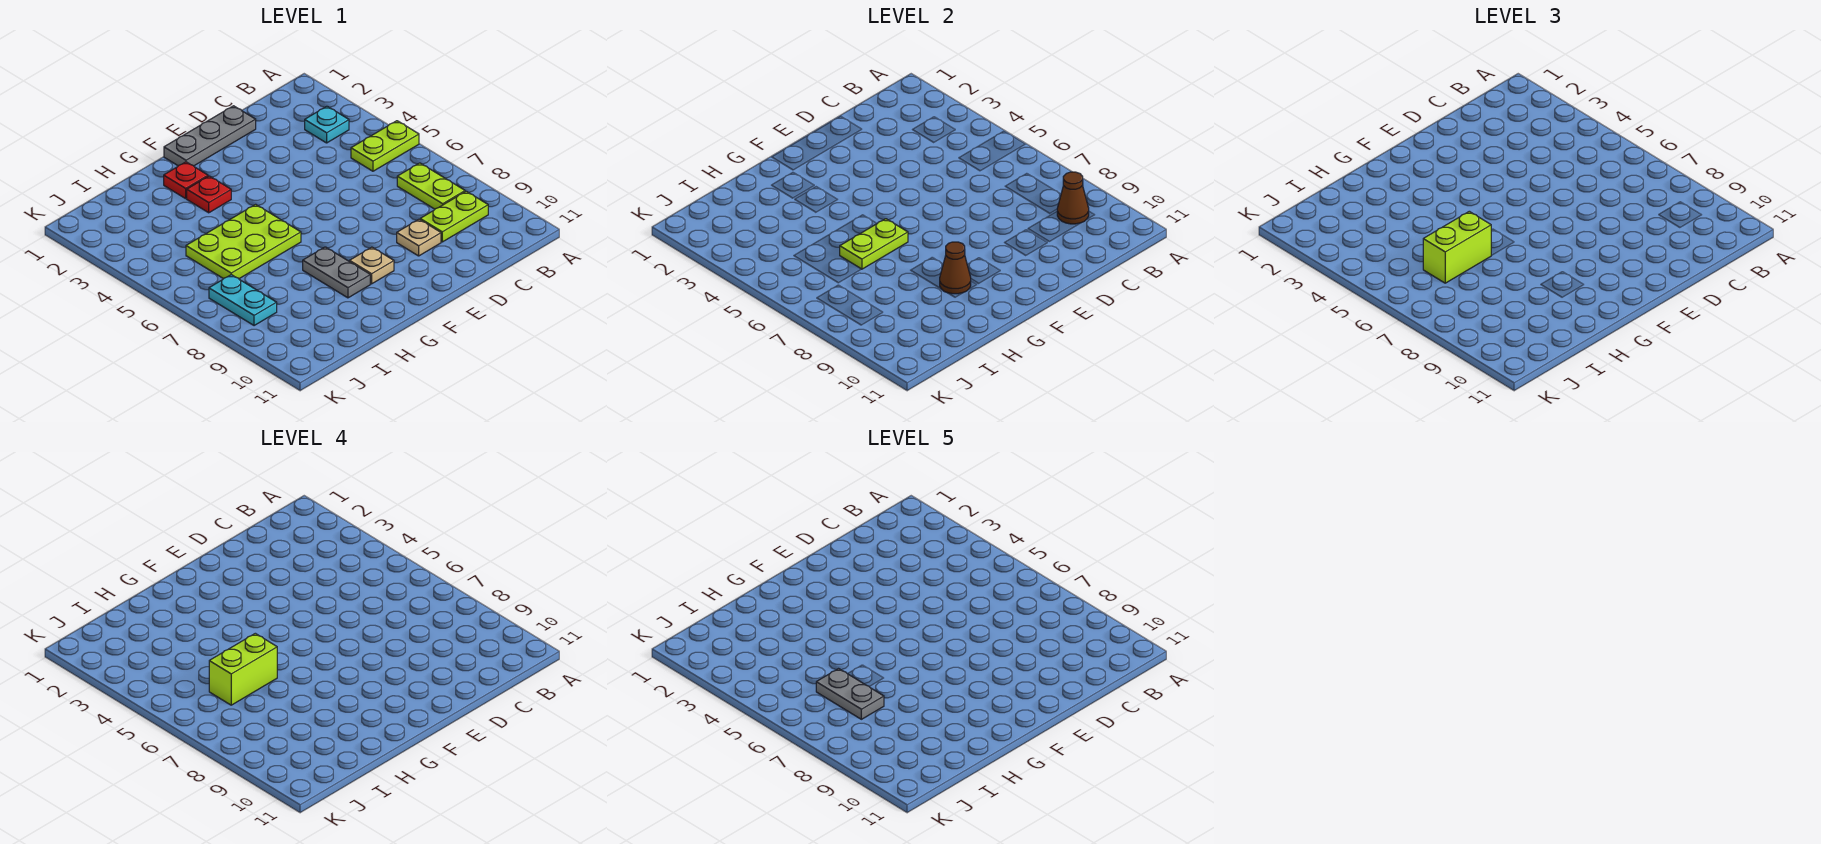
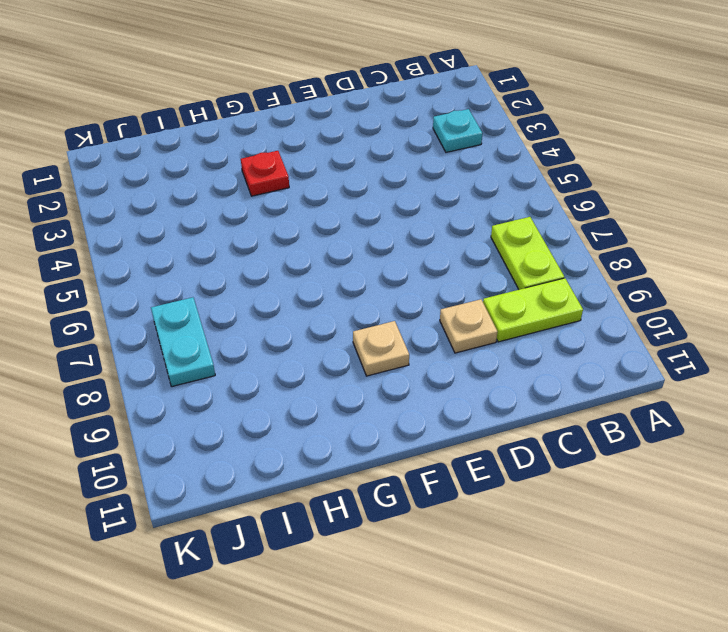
none -> lime 1x2 plate [351,121,419,171]
none -> grey 1x3 plate [164,106,256,166]
none -> red 1x1 plate [164,162,208,199]

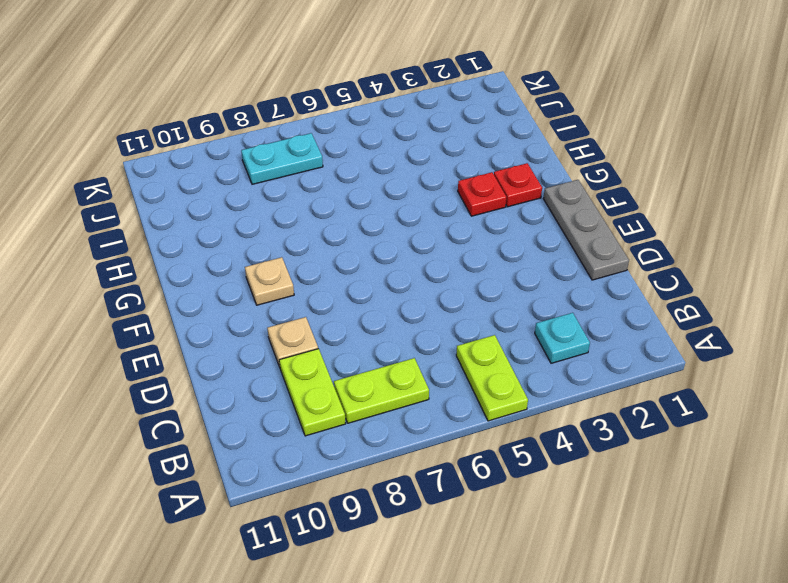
none -> lime 2x3 plate [186,204,301,279]
none -> grey 1x2 plate [303,247,370,298]
none -> brown 1x1 cone [1057,172,1089,224]

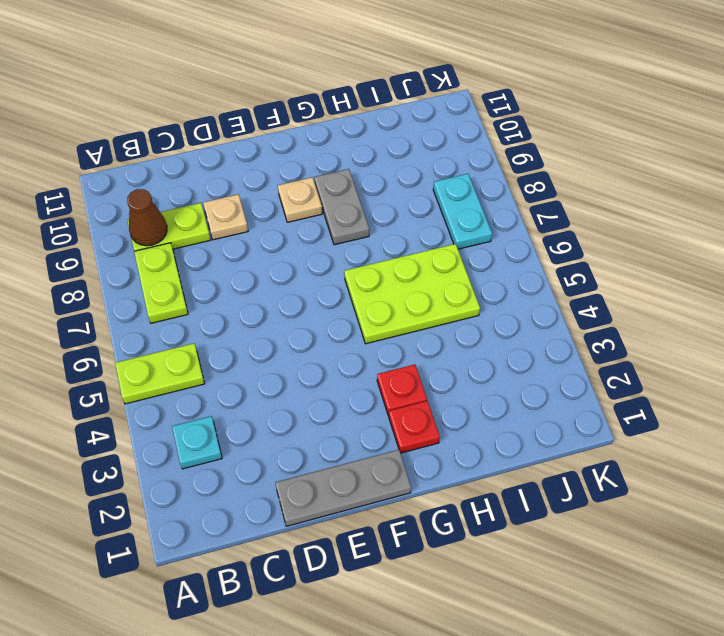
none -> lime 1x2 plate [840,219,908,269]
none -> brown 1x1 cone [940,242,971,294]
none -> lime 1x2 brick [1423,211,1491,283]

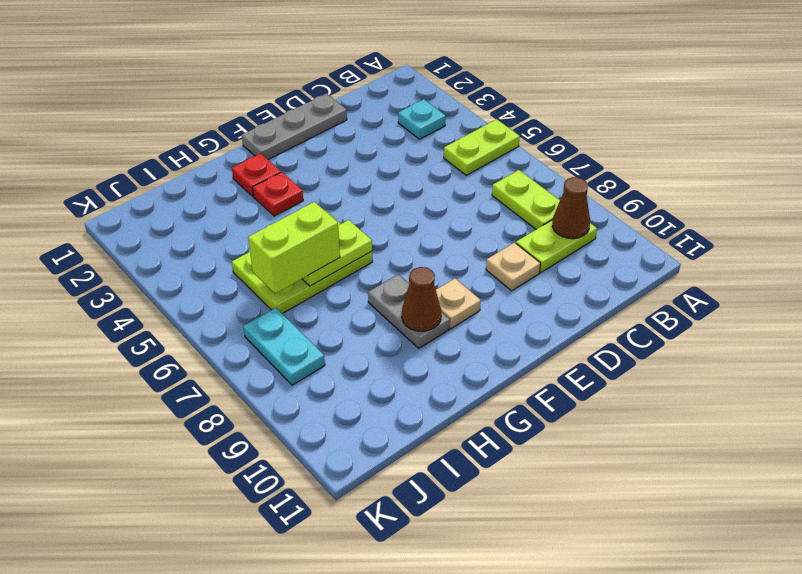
none -> lime 1x2 brick [209,633,277,705]
none -> grey 1x2 plate [816,669,884,719]

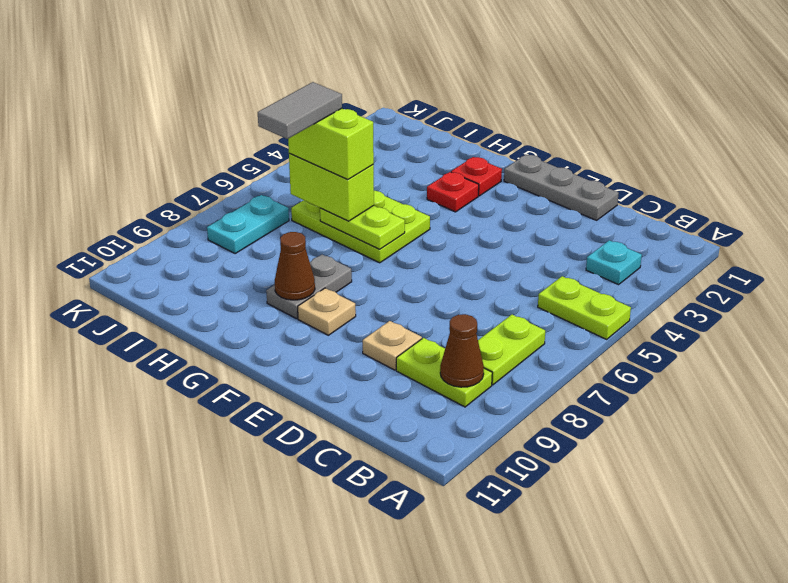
grey 1x2 tile [258,82,342,139] -> grey 1x2 plate [816,669,884,719]

